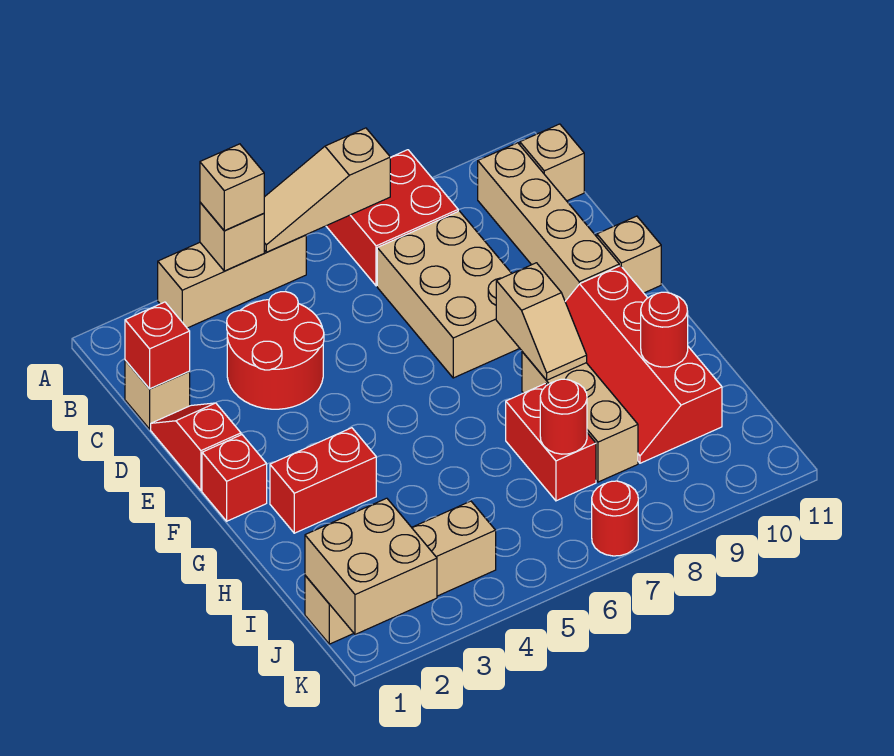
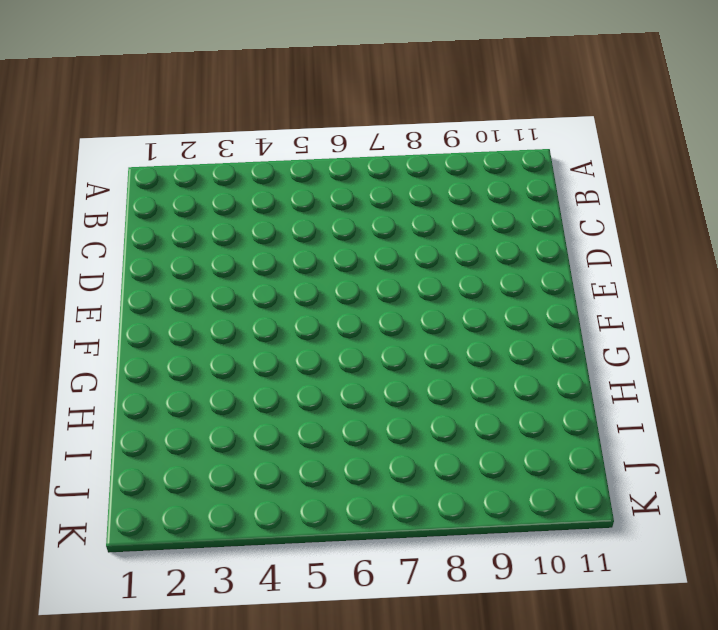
none -> tan 1x3 brick [158,235,306,328]
none -> red 2x2 brick [326,150,458,286]
none -> tan 1x4 brick [478,143,619,301]

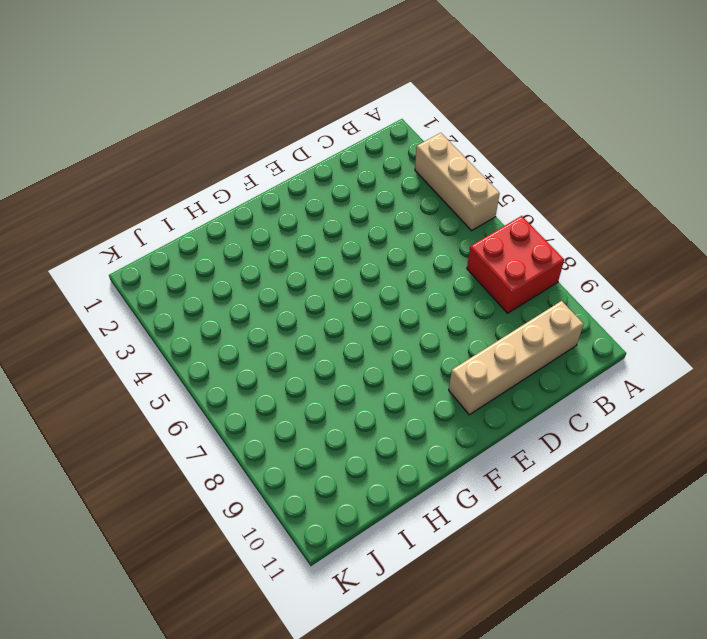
none -> tan 1x1 brick [520,124,584,201]
none -> tan 1x1 brick [125,360,190,429]
none -> red 2x2 round brick [227,292,324,409]

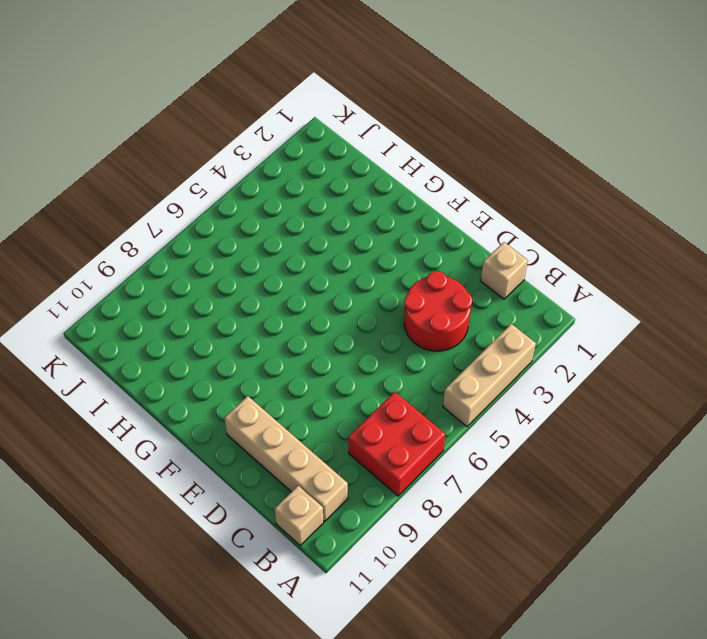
none -> tan 2x3 brick [377,211,520,378]
none -> red 1x2 slope [151,403,241,491]
none -> tan 1x1 brick [597,216,661,293]

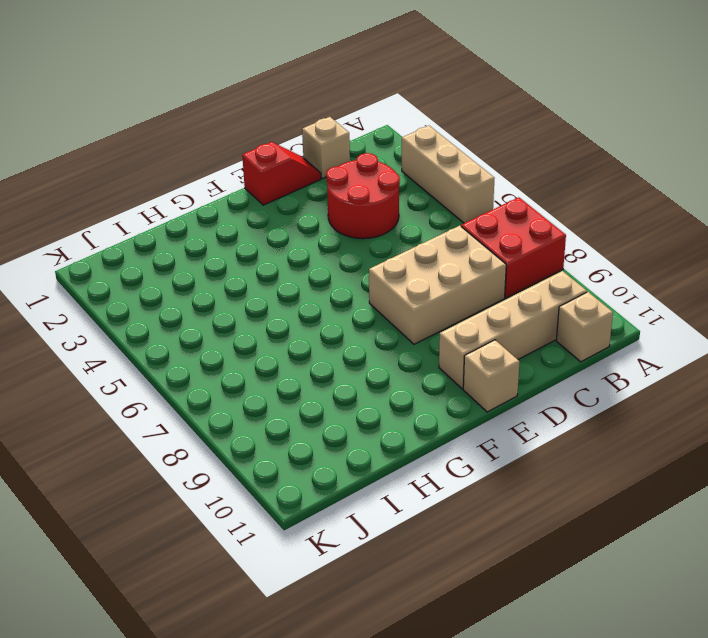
none -> red 1x1 brick [202,435,267,521]
none -> red 2x4 slope [565,266,722,463]
none -> red 1x2 brick [270,428,376,533]

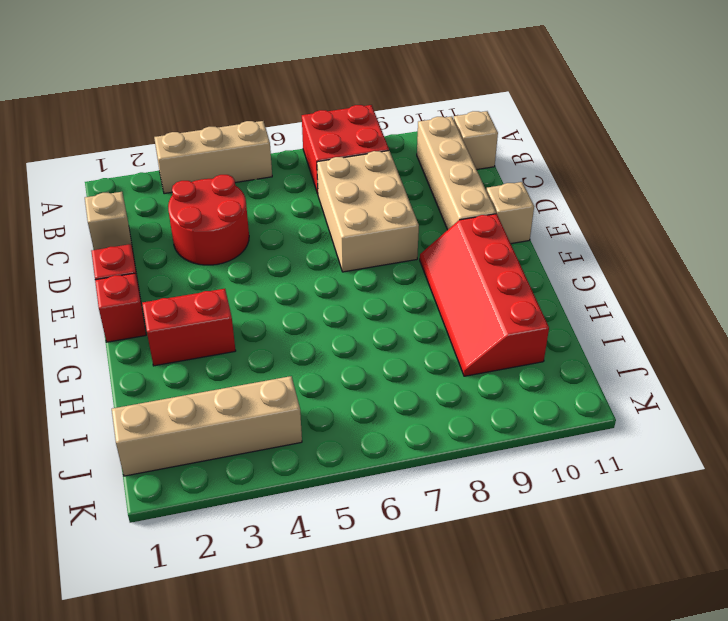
none -> tan 1x3 brick [522,352,638,482]
none -> red 1x2 brick [506,383,596,501]
none -> red 1x1 round brick [592,481,638,556]

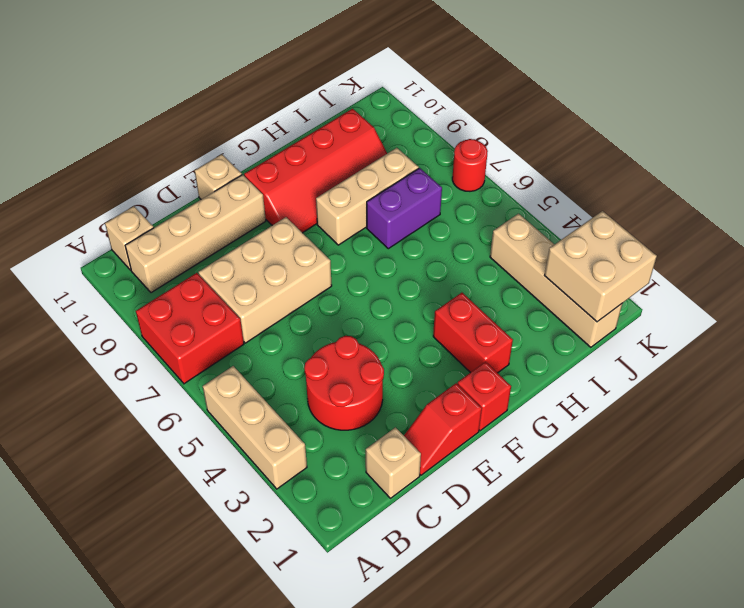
purple 1x2 brick [367,168,442,249] -> red 1x2 brick [506,383,596,501]
none -> tan 1x1 brick [200,202,264,271]
none -> tan 1x3 slope [264,128,390,252]
none -> red 1x1 brick [125,302,190,389]

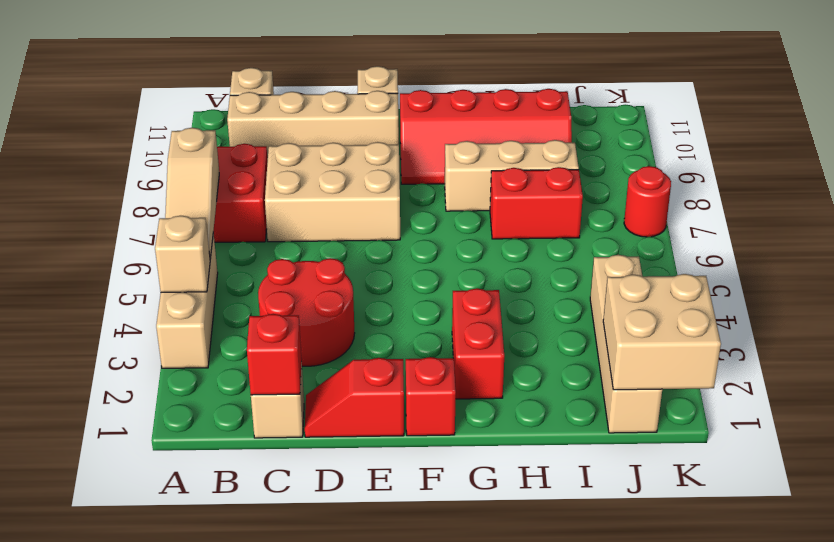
none -> tan 1x2 slope [496,263,587,380]
none -> red 1x1 round brick [641,292,688,367]
none -> red 1x1 round brick [540,379,587,454]

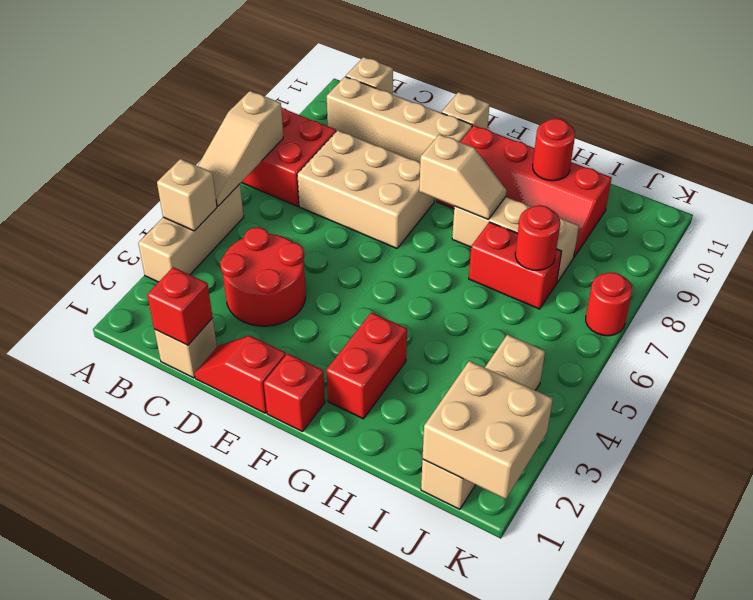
none -> tan 1x1 brick [200,144,264,231]

